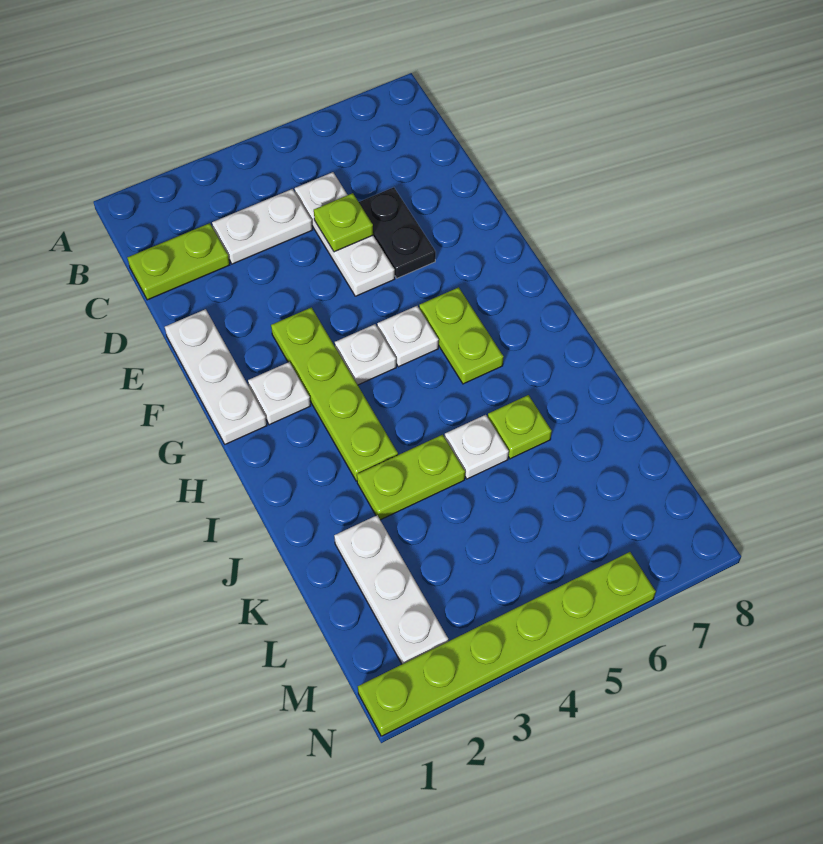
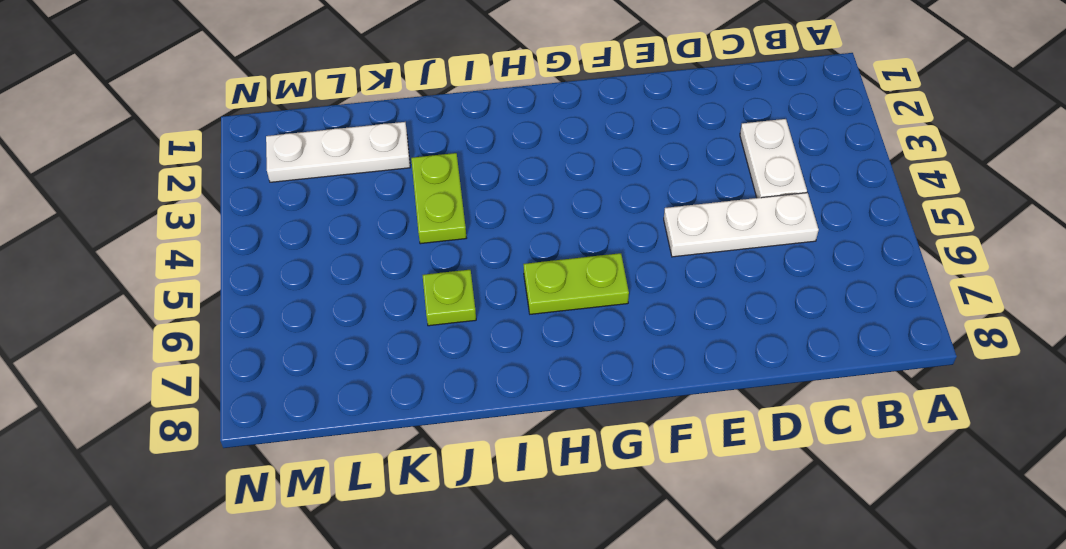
none -> lime 1x2 plate [127,223,230,300]
none -> black 1x2 plate [359,187,436,278]
none -> white 1x3 plate [165,309,267,444]

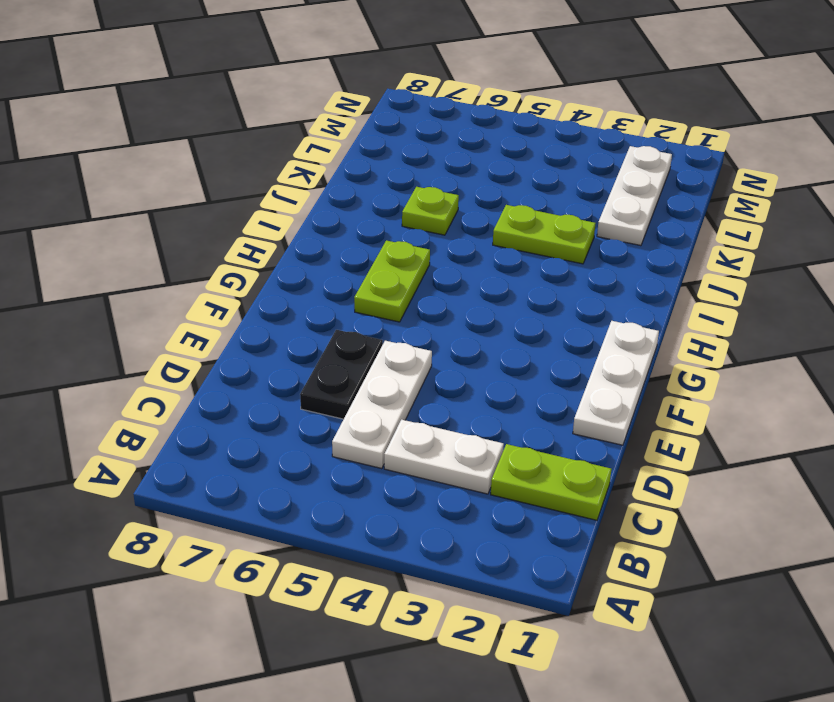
none -> lime 1x4 plate [271,307,398,481]
none -> white 1x1 plate [248,362,311,425]
none -> white 1x1 plate [335,324,396,385]

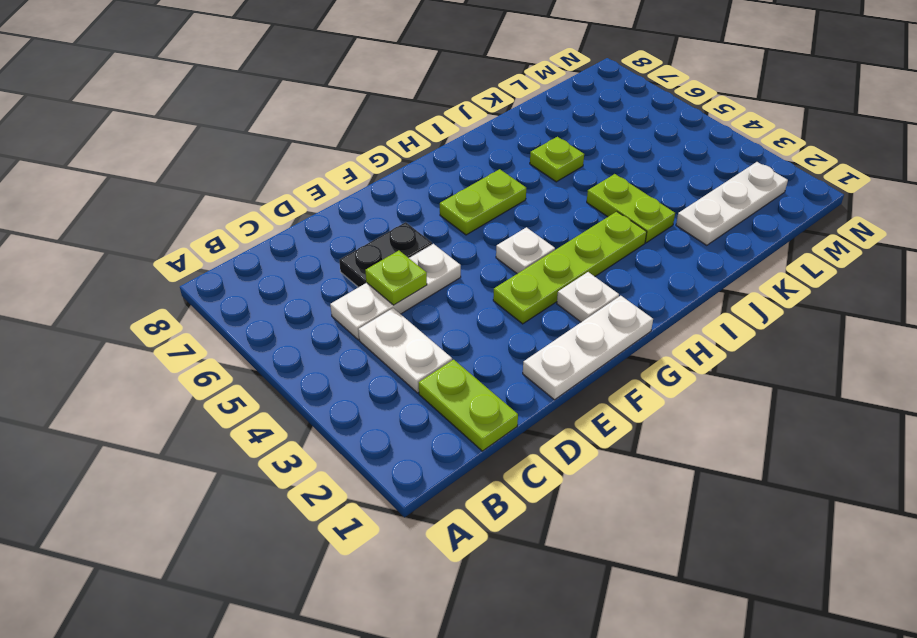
none -> white 1x1 plate [377,306,439,367]
none -> white 1x1 plate [445,415,509,479]
none -> lime 1x6 plate [358,552,656,736]

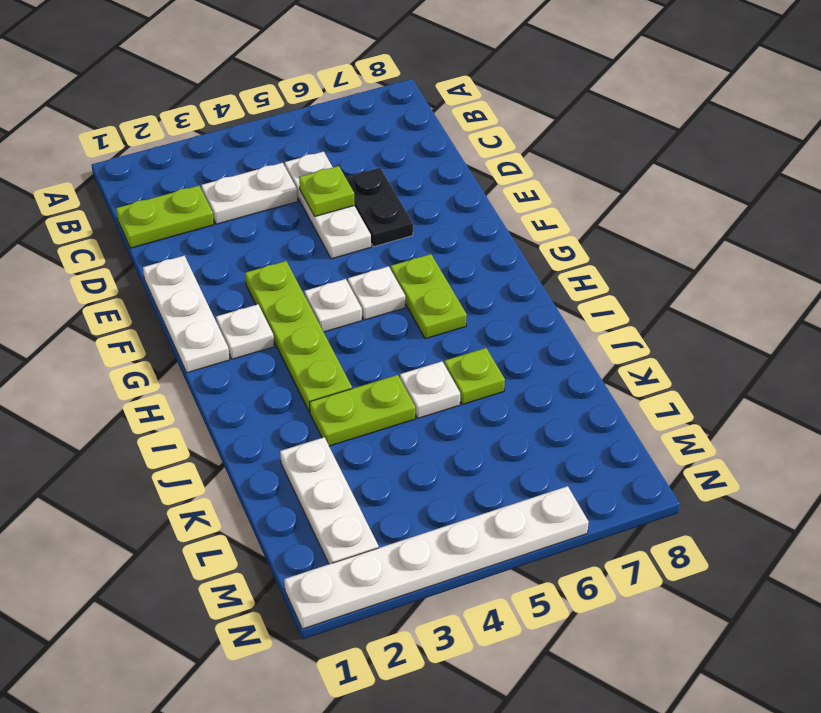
white 1x6 plate [284,486,589,629] -> lime 1x6 plate [358,552,656,736]

